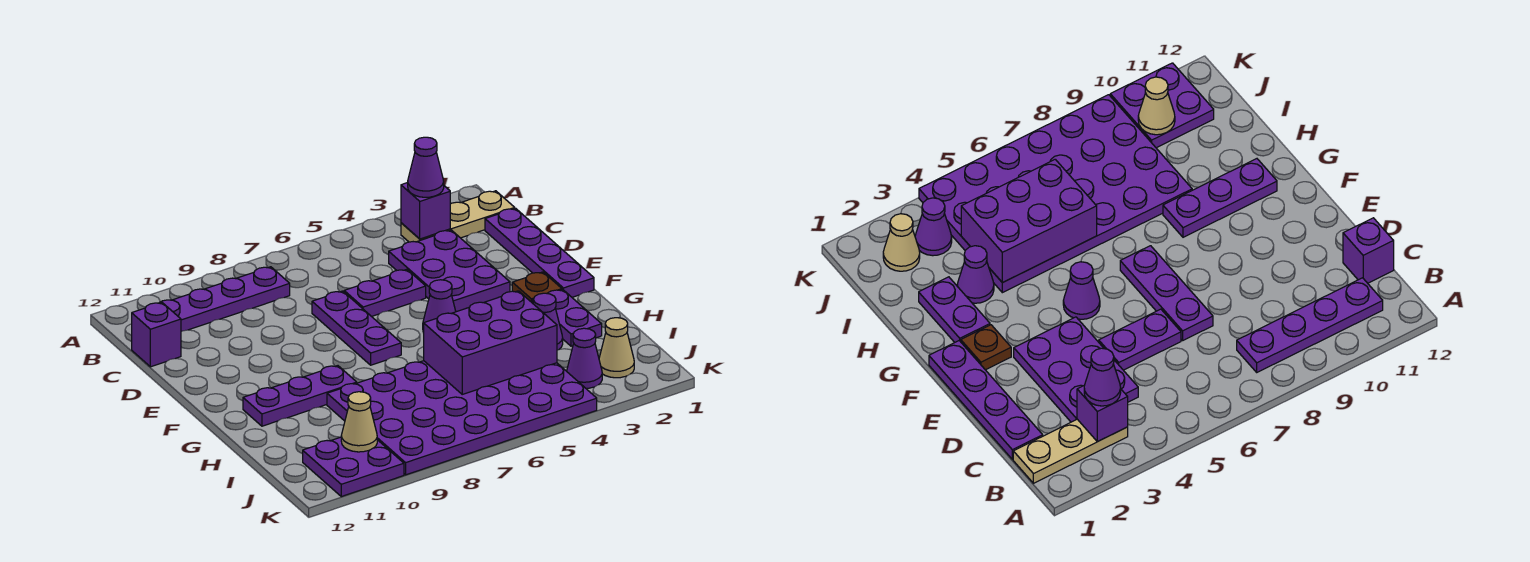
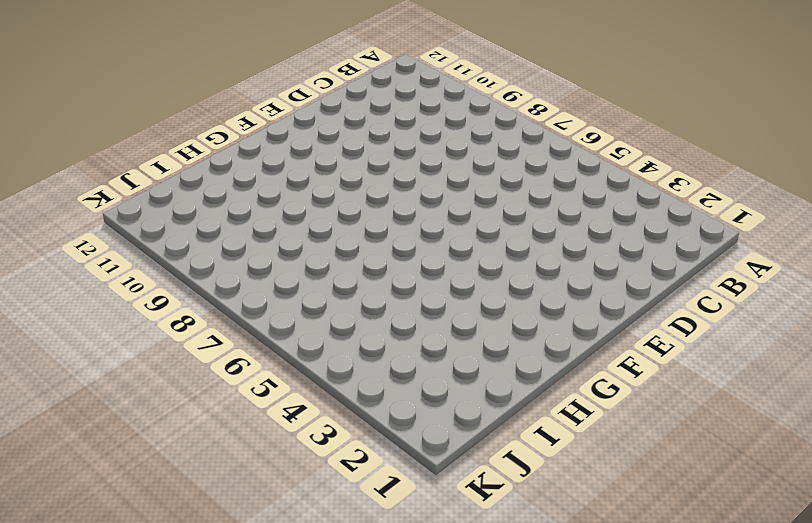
none -> tan 1x3 plate [401,191,515,242]
none -> purple 1x4 plate [159,267,290,332]
none -> purple 1x4 plate [485,208,594,297]

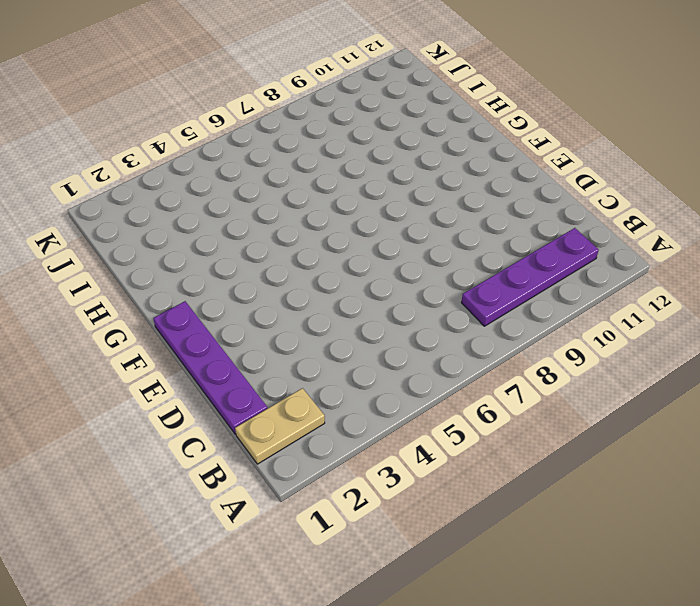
tan 1x2 plate [235,388,325,464] -> tan 1x3 plate [401,191,515,242]
none -> purple 2x3 plate [389,230,510,312]
none -> purple 1x1 brick [132,303,181,367]
none -> purple 1x2 plate [344,269,426,317]

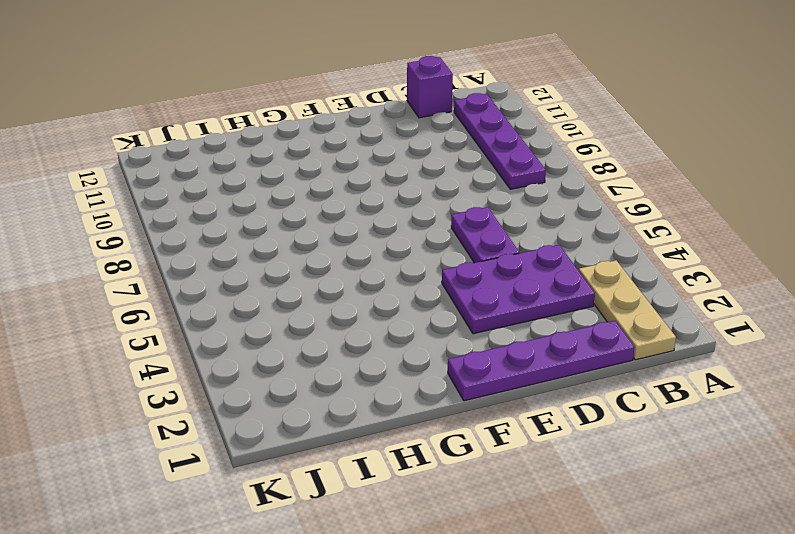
none -> purple 1x3 plate [312,291,401,365]
none -> brown 1x1 plate [512,272,562,302]
none -> purple 1x1 cone [423,280,456,333]

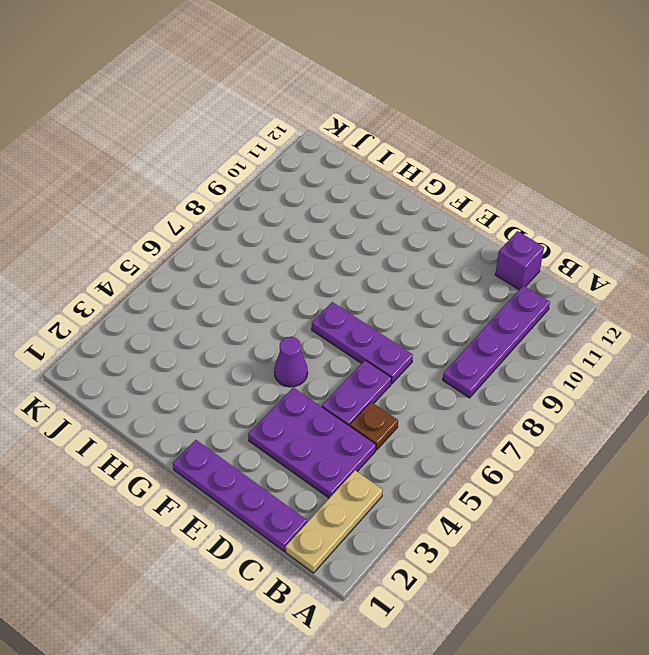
brown 1x1 plate [350,402,398,450] -> brown 1x1 plate moved to [512,272,562,302]
none -> purple 1x2 plate [532,290,602,346]
none -> purple 1x3 plate [243,366,357,426]
none -> purple 1x1 cone [533,293,563,350]

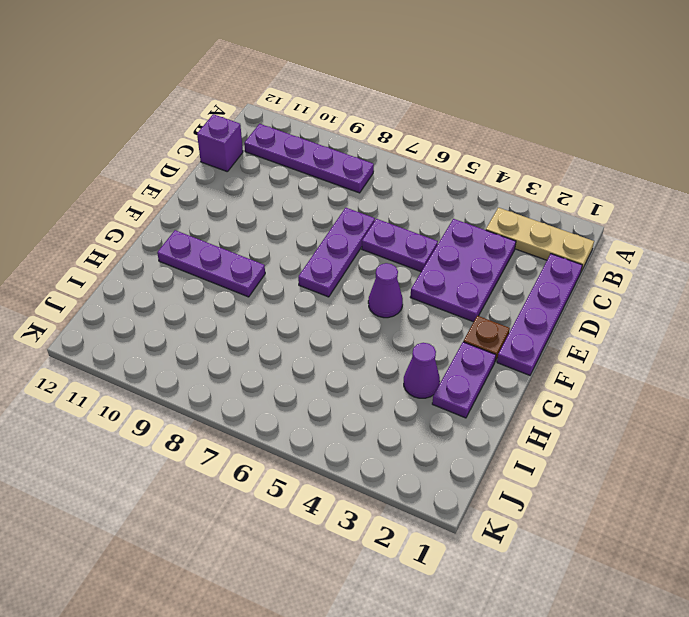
none -> purple 4x6 plate [327,361,597,475]
none -> tan 1x1 cone [599,318,634,378]
none -> purple 1x1 cone [567,328,602,388]

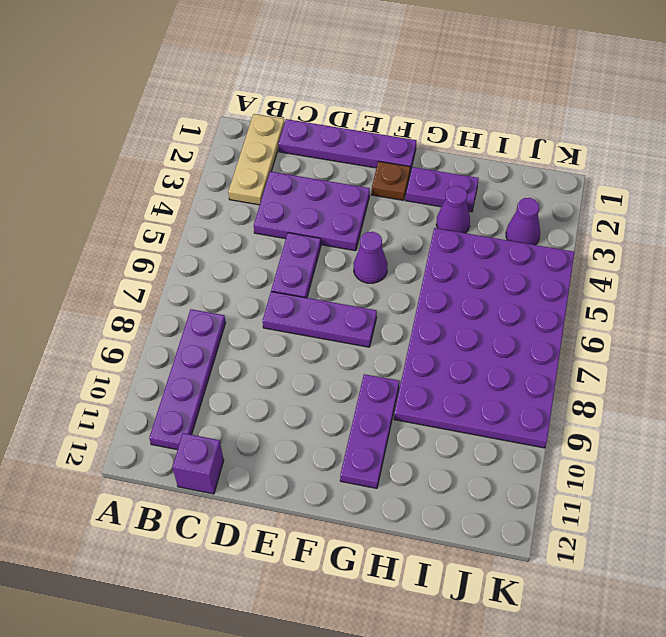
none -> tan 1x1 cone [599,318,634,378]
none -> purple 2x2 plate [303,437,404,497]
none -> purple 1x1 brick [401,183,450,239]

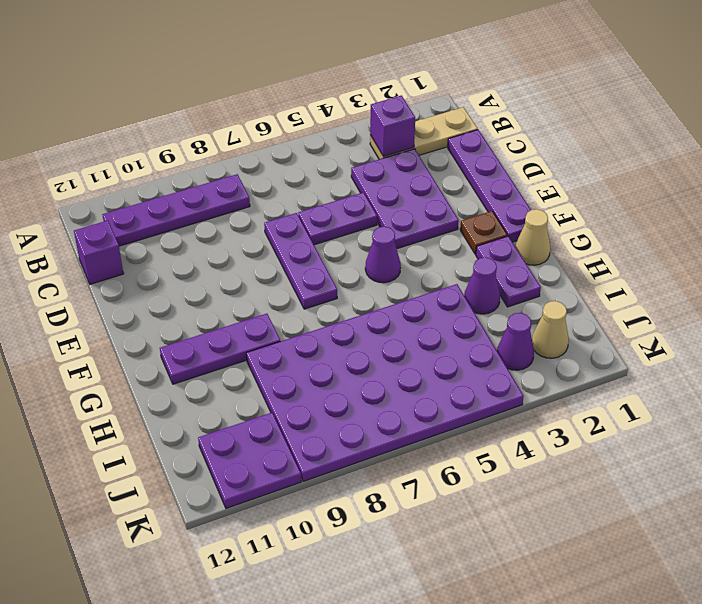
tan 1x1 cone [515,209,550,265] -> tan 1x1 cone moved to [341,392,377,452]
none -> purple 2x3 brick [424,291,557,394]
none -> purple 1x1 cone [408,137,444,197]

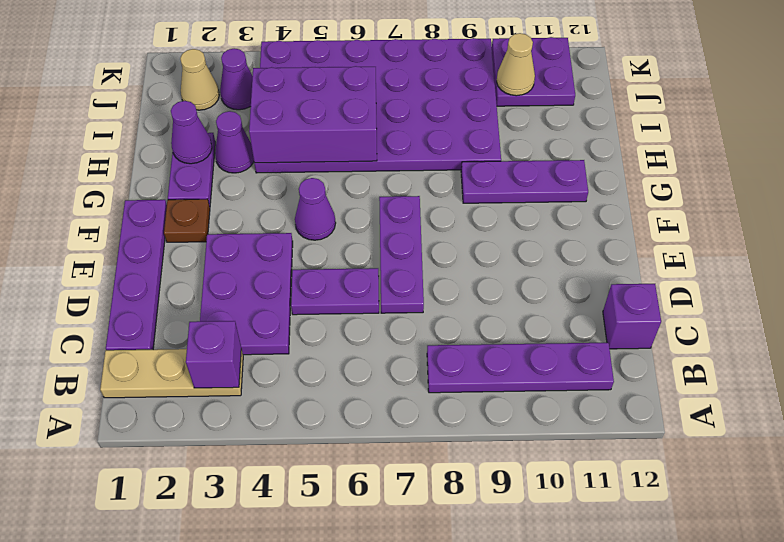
purple 1x1 cone [171,101,212,164] -> purple 1x1 cone moved to [408,137,444,197]

